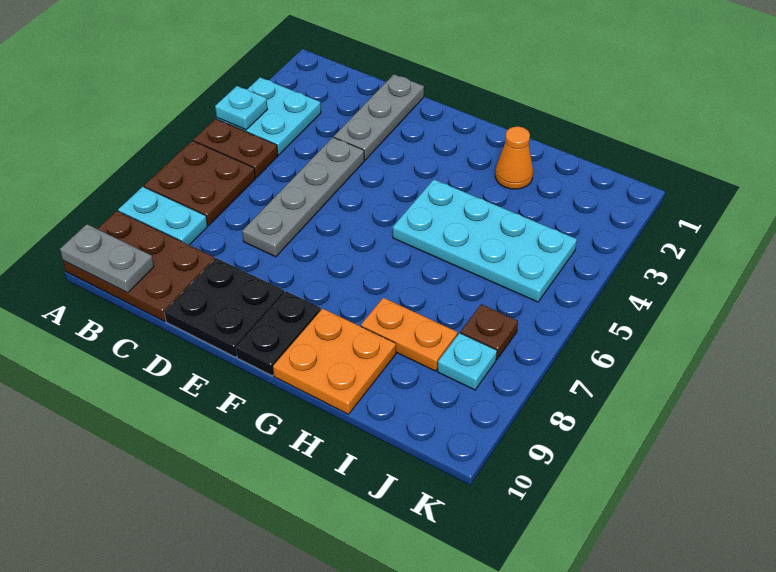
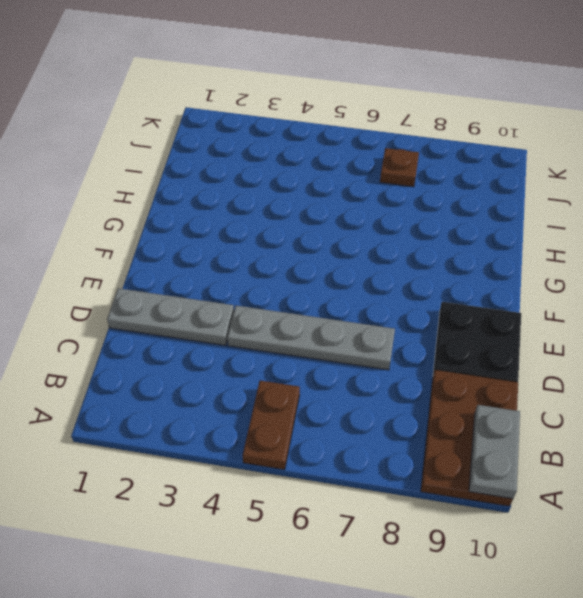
none -> cyan 2x2 plate [217,77,321,155]
none -> brown 2x2 plate [144,141,255,225]
none -> cyan 1x2 plate [118,187,208,245]

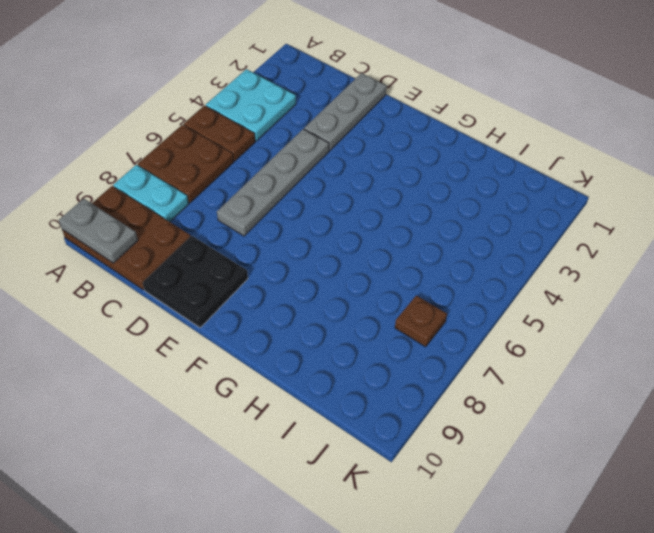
none -> black 1x2 plate [236,291,321,376]
none -> cyan 2x4 plate [393,179,577,302]
none -> orange 2x2 plate [273,309,396,414]

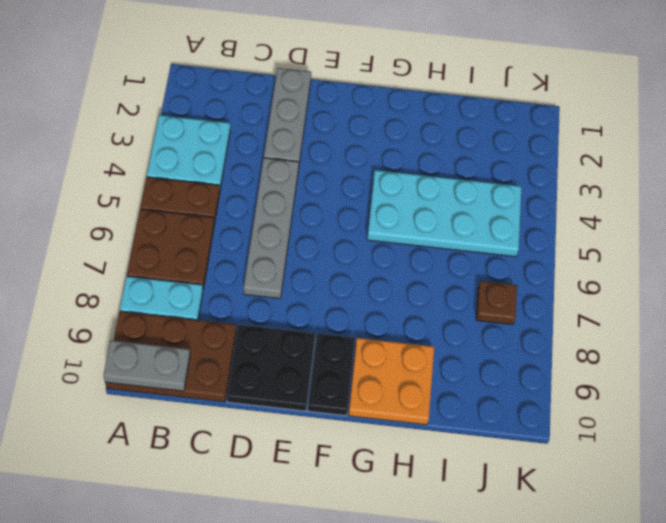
none -> orange 1x1 cone [495,126,533,189]
none -> orange 1x2 plate [361,298,458,371]
none -> cyan 1x1 plate [438,333,497,390]

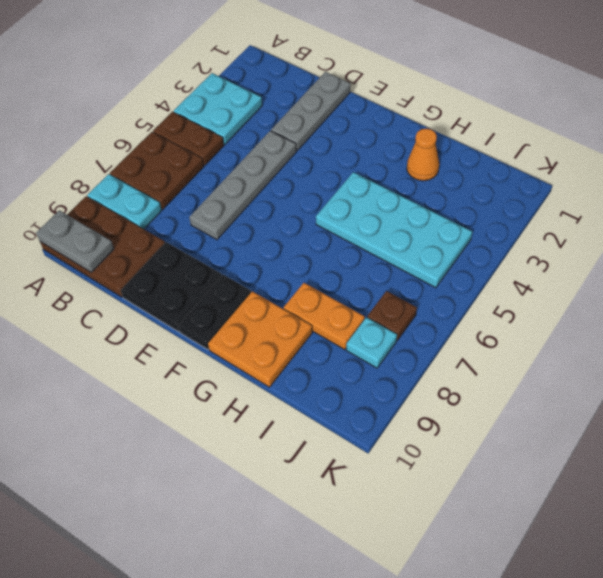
none -> cyan 1x1 plate [215,86,267,130]

